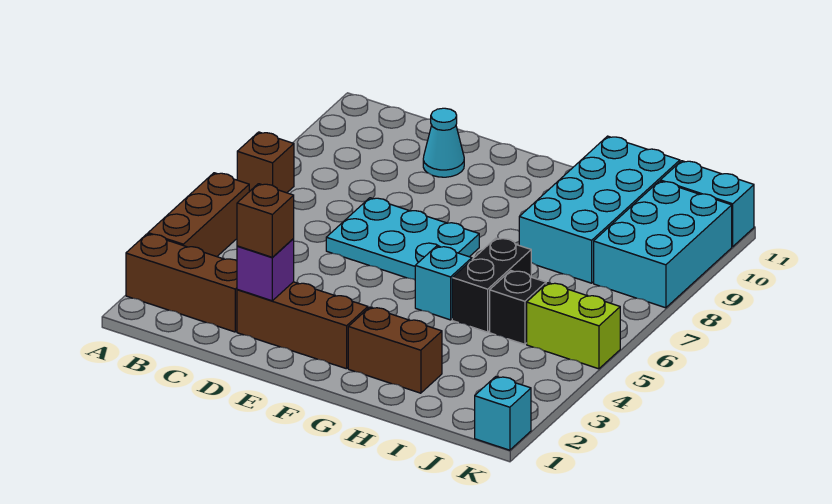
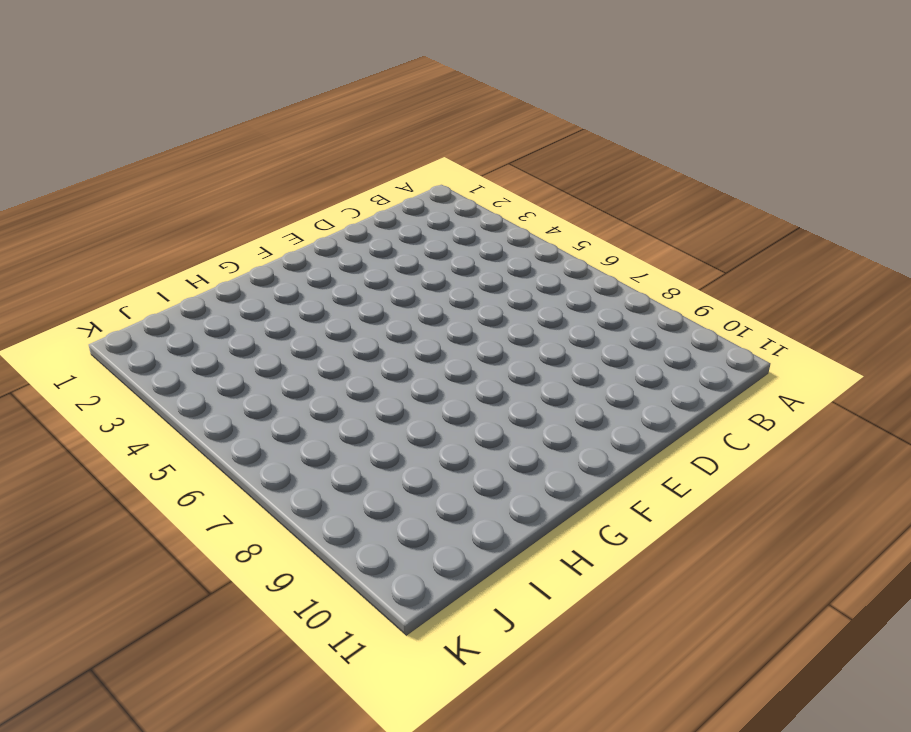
none -> brown 1x3 brick [126,234,237,332]
none -> brown 1x3 brick [148,173,249,257]
none -> brown 1x1 brick [237,132,294,193]

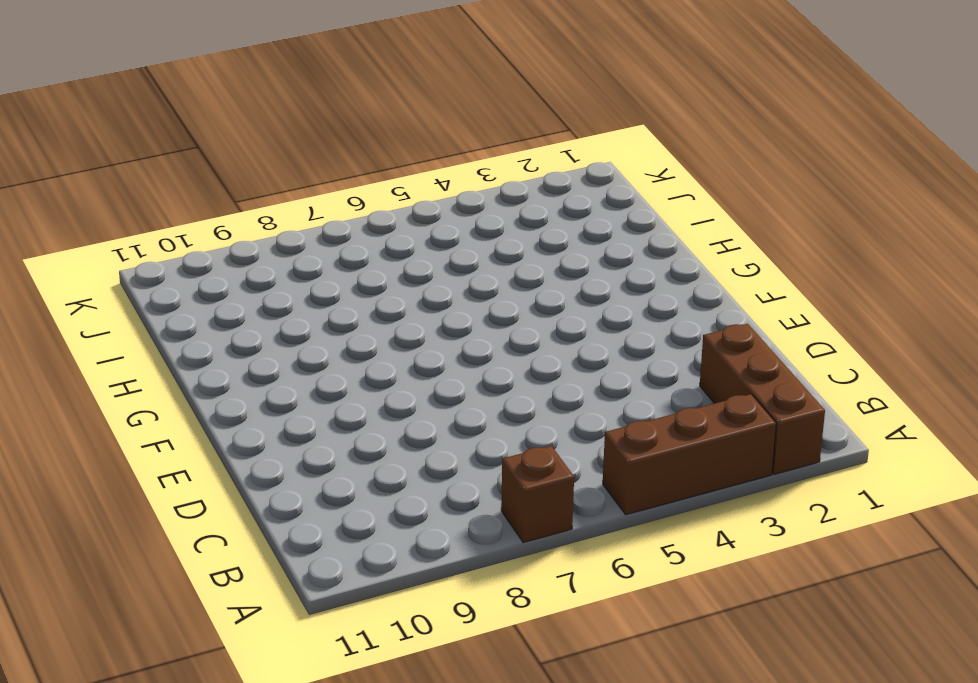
none -> brown 1x3 brick [237,282,368,369]
none -> cyan 2x3 plate [326,198,479,280]
none -> cyan 1x1 cone [423,108,464,177]

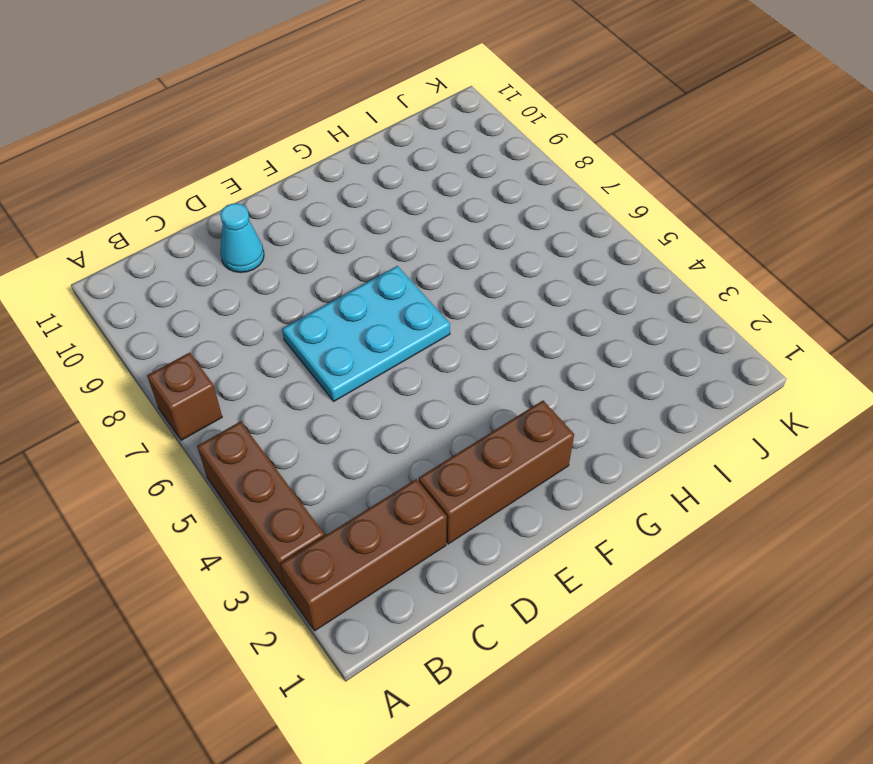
none -> brown 1x2 brick [348,307,442,393]
none -> cyan 1x1 brick [415,246,472,320]
none -> black 1x2 brick [452,238,531,332]

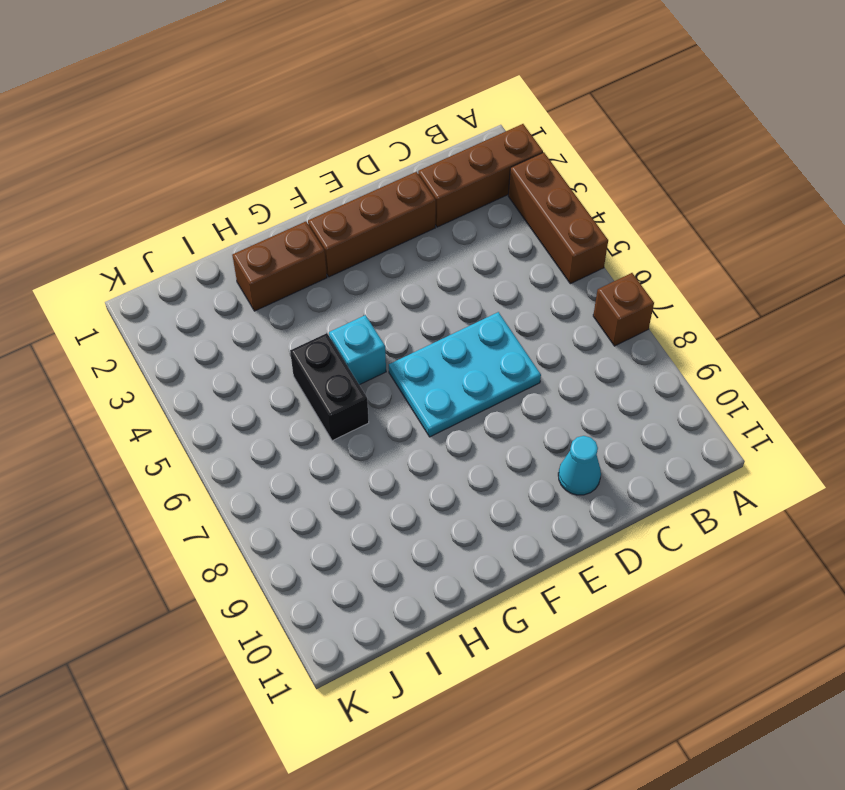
none -> cyan 2x4 brick [519,136,680,283]
none -> black 1x1 brick [490,271,546,344]
none -> lime 1x2 brick [527,283,620,369]

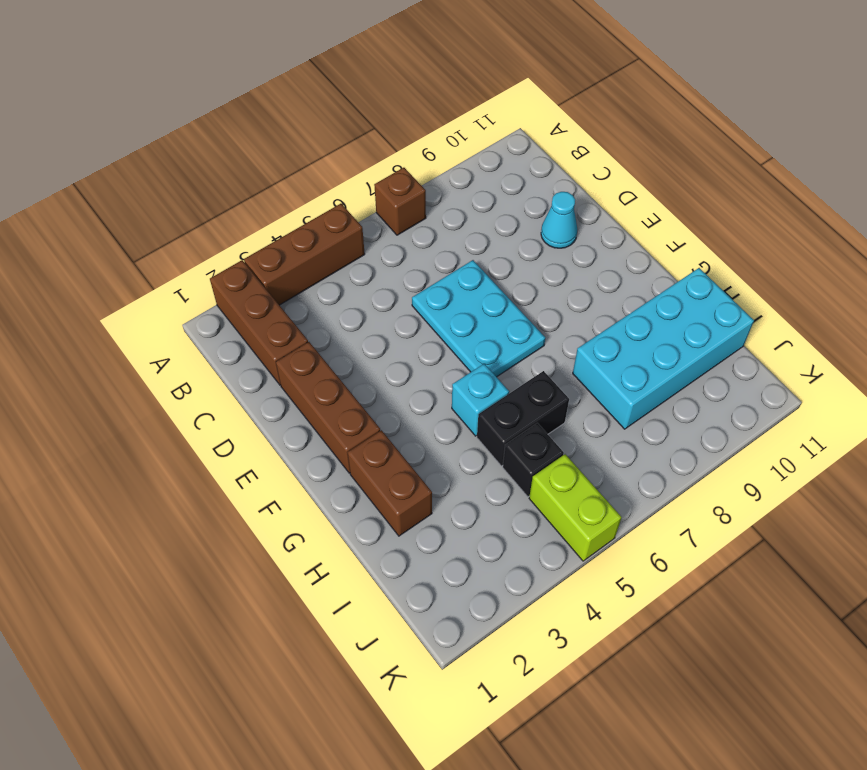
none -> cyan 2x3 brick [594,181,732,308]
none -> cyan 1x2 brick [660,161,754,247]
none -> cyan 1x1 brick [475,377,531,450]

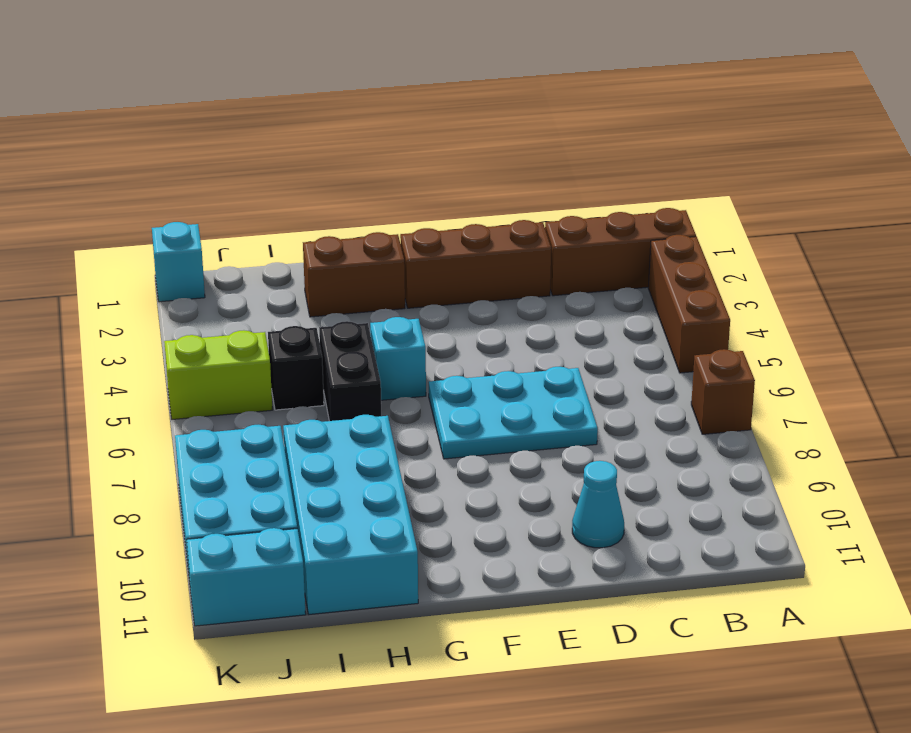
none -> purple 1x1 brick [237,239,294,301]
none -> brown 1x1 brick [237,184,294,257]

